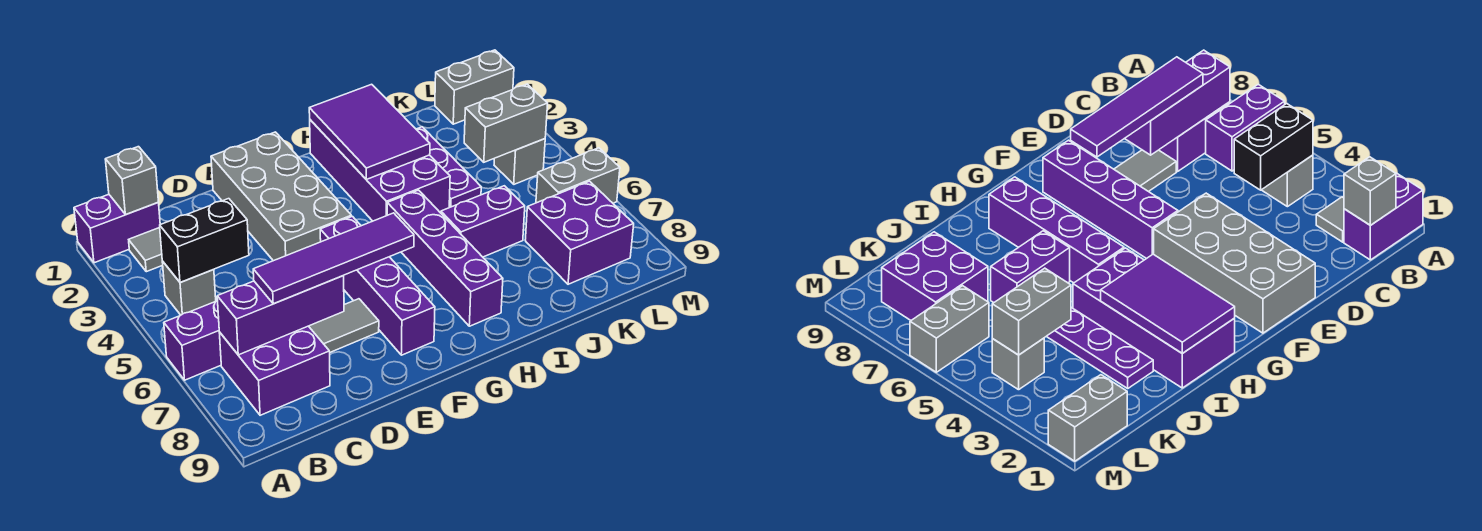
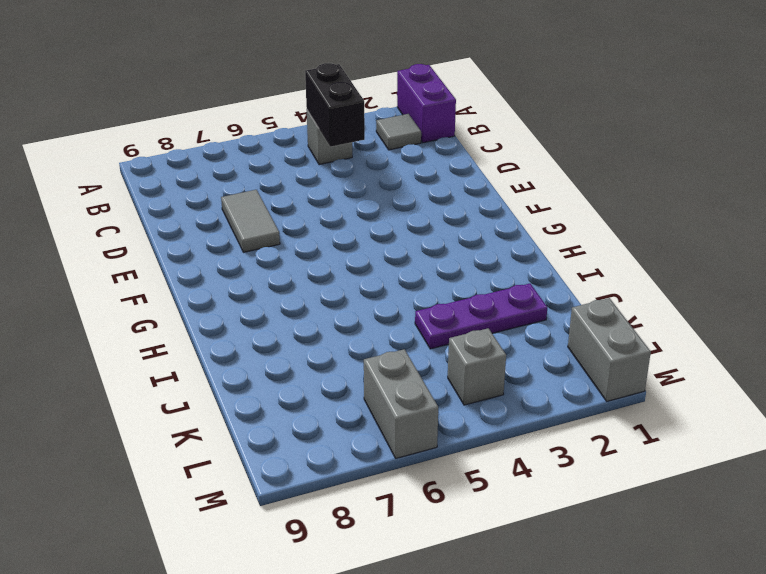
none -> purple 1x2 brick [164,301,221,380]
none -> purple 2x2 brick [219,326,330,415]
none -> grey 2x4 brick [211,132,351,261]

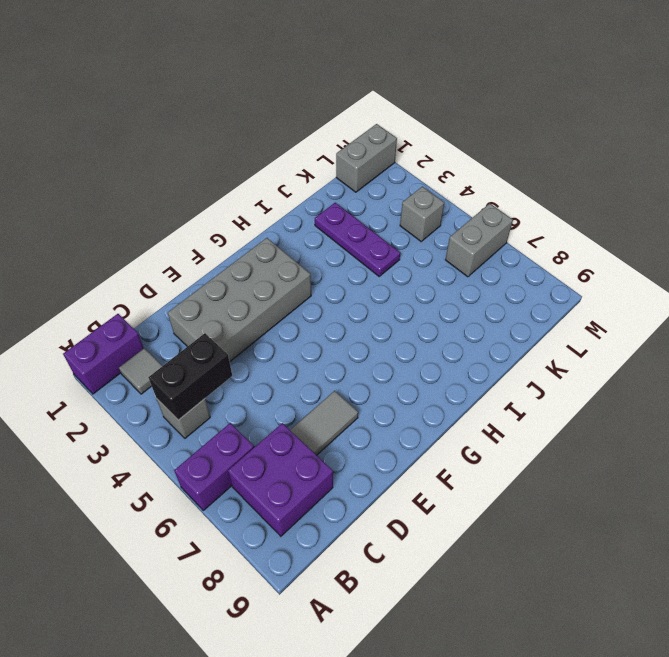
grey 2x4 brick [168,238,311,362] -> grey 2x4 brick turned to [211,132,351,261]
none -> purple 1x4 brick [320,216,435,355]
none -> purple 2x4 brick [310,120,450,221]
none -> purple 1x4 brick [387,190,503,326]

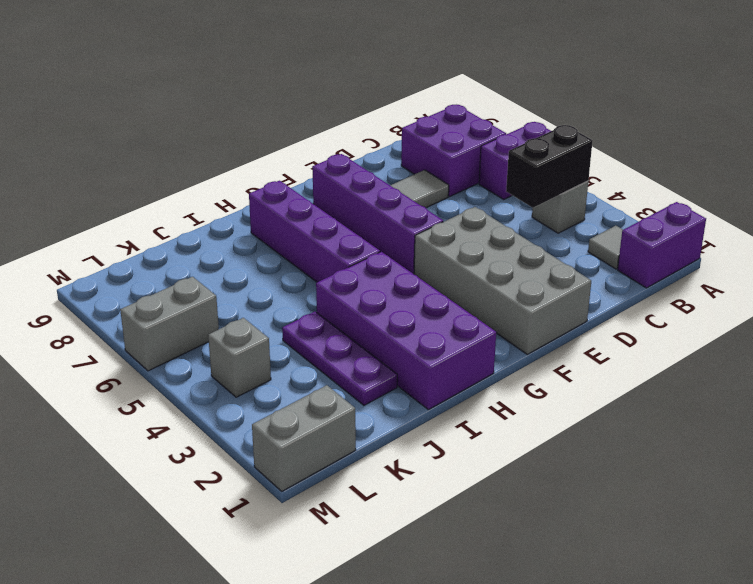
none -> purple 1x2 brick [441,186,525,257]
none -> purple 2x2 brick [525,181,634,284]
none -> grey 1x1 brick [105,147,158,215]

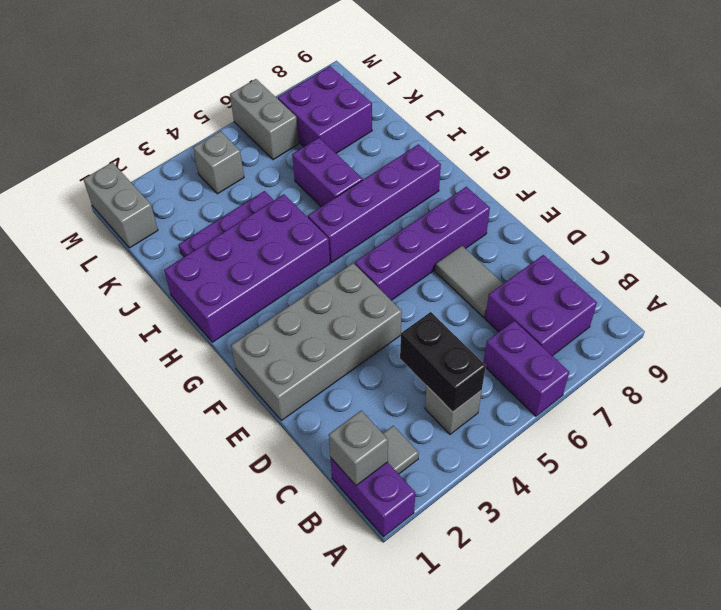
none -> purple 1x3 brick [217,275,344,355]
none -> purple 2x3 tile [309,84,430,179]
none -> grey 1x2 brick [464,84,548,162]

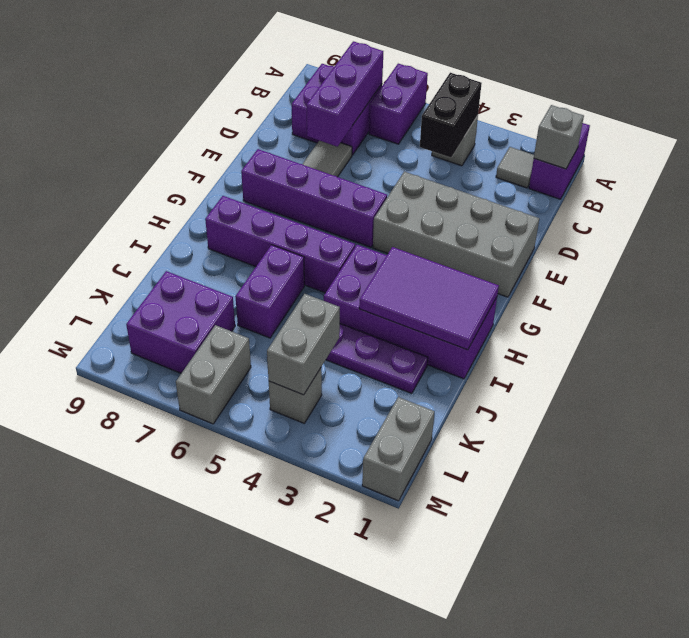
none -> purple 1x4 tile [253,213,414,304]

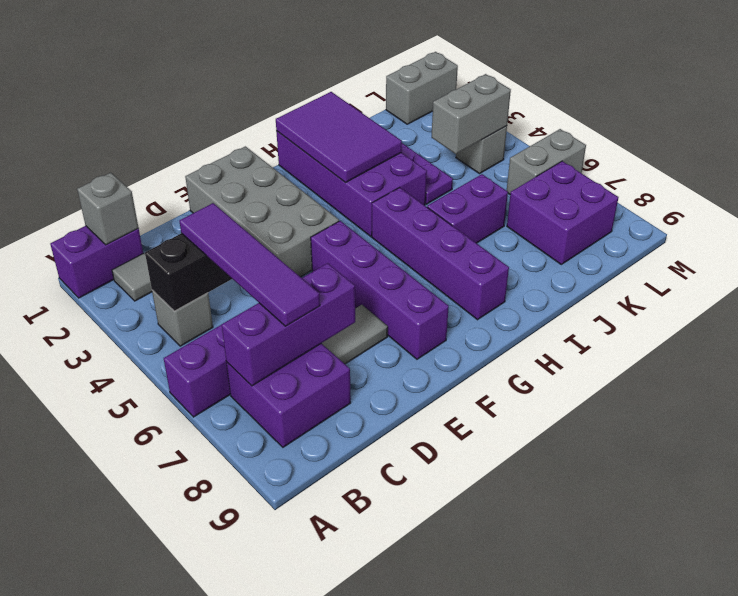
purple 1x4 tile [179,203,320,326] -> purple 1x4 tile turned to [253,213,414,304]

